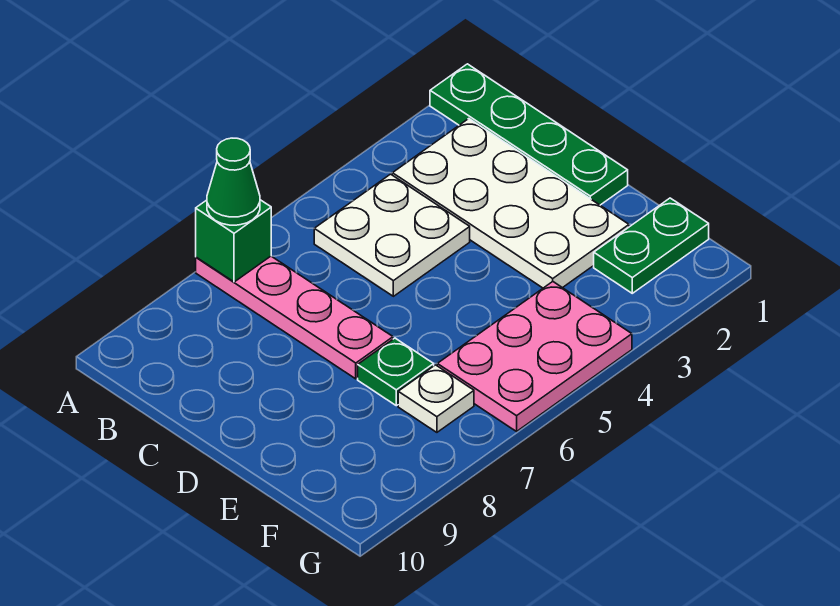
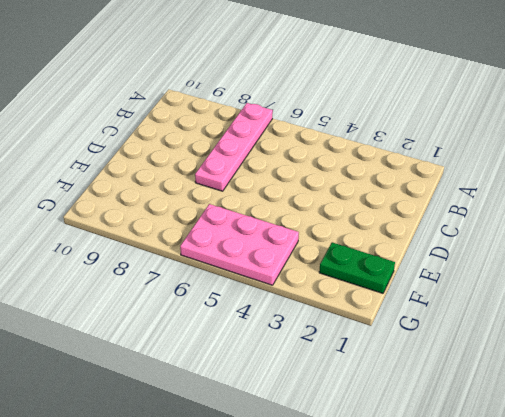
none -> green 1x4 plate [430,64,628,205]
none -> white 2x4 plate [392,119,629,288]

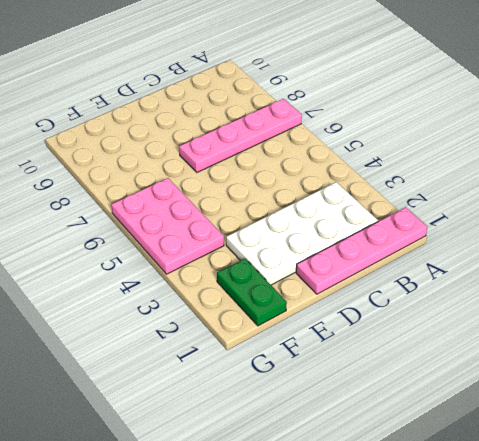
pink 1x4 plate [296,207,427,294] -> green 1x4 plate [430,64,628,205]
none -> white 2x2 plate [314,174,470,296]
none -> green 1x1 plate [358,338,434,406]

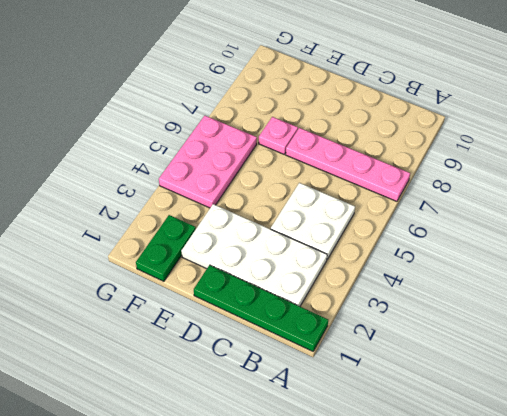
pink 1x1 plate [259,117,298,154] -> green 1x1 plate [358,338,434,406]
none -> white 1x1 plate [398,365,474,432]
none -> green 1x1 brick [196,200,271,282]

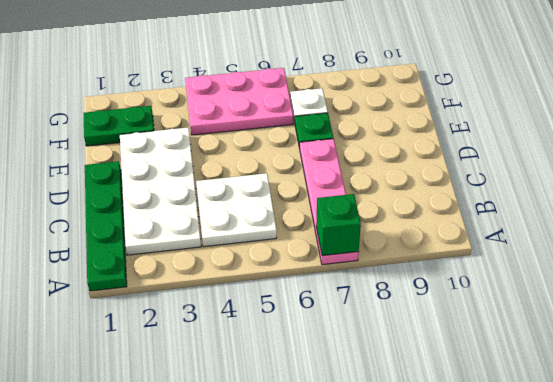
none -> green 1x1 cone [207,138,260,225]

